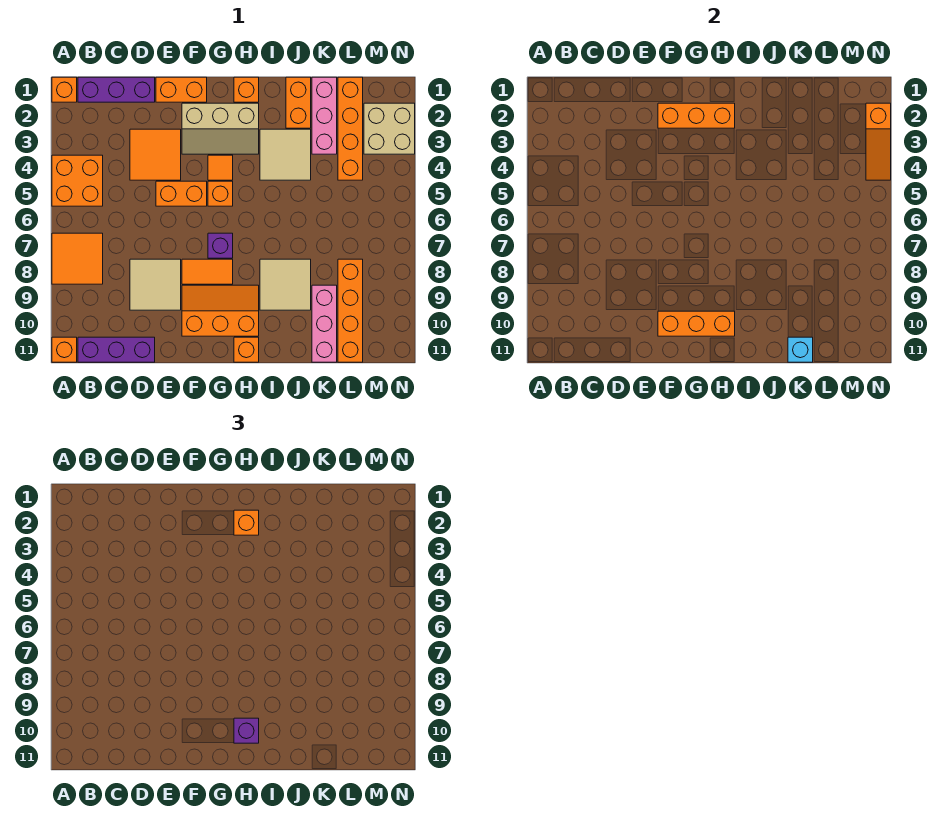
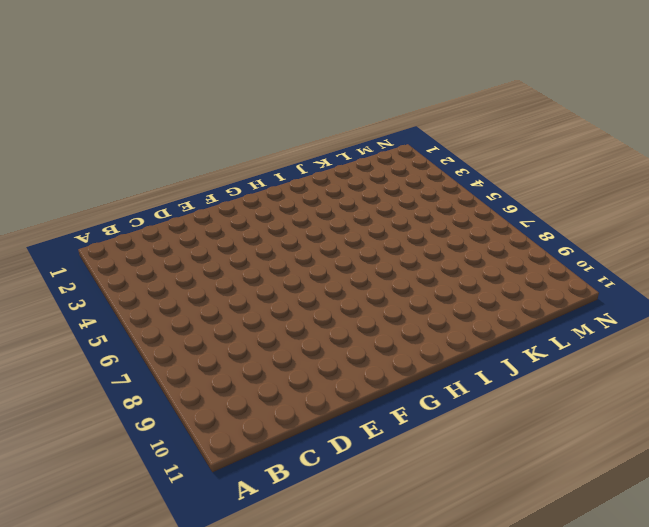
none -> orange 1x1 brick [52,77,77,102]
none -> orange 2x2 brick [52,155,103,206]
none -> orange 2x2 tile [52,233,103,284]
none -> orange 1x1 brick [52,337,77,362]

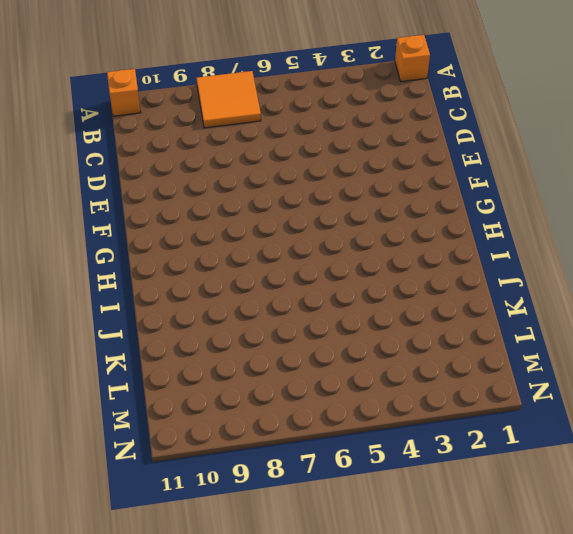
none -> orange 2x2 brick [52,155,103,206]
none -> purple 1x3 brick [78,77,155,102]
none -> purple 1x3 brick [78,337,155,362]
none -> orange 2x2 tile [130,129,181,180]

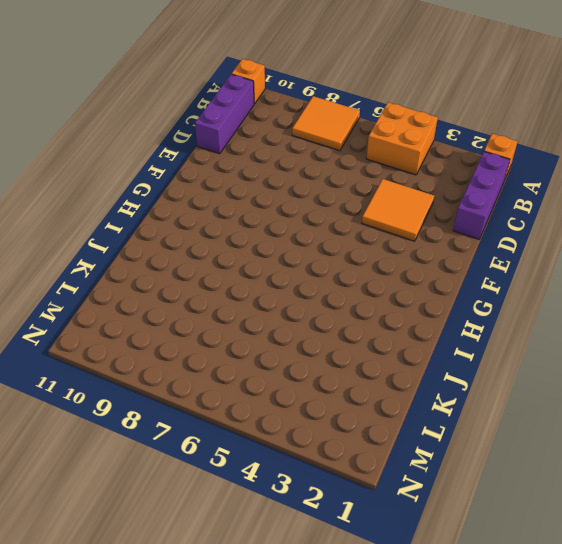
none -> tan 2x2 tile [130,259,181,310]
none -> orange 1x2 brick [156,77,207,102]
none -> orange 1x2 brick [156,181,207,206]
none -> tan 2x3 slope [182,103,259,154]

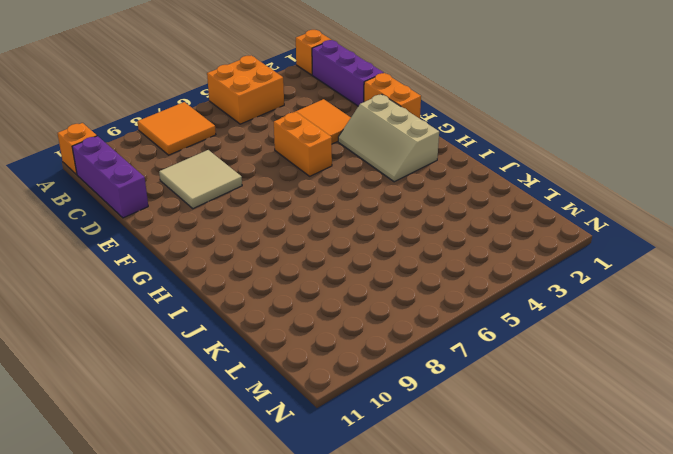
none -> orange 1x2 tile [182,259,233,284]
none -> orange 2x3 slope [182,285,259,336]
none -> orange 1x1 tile [208,155,233,180]
none -> orange 1x1 brick [208,181,233,206]

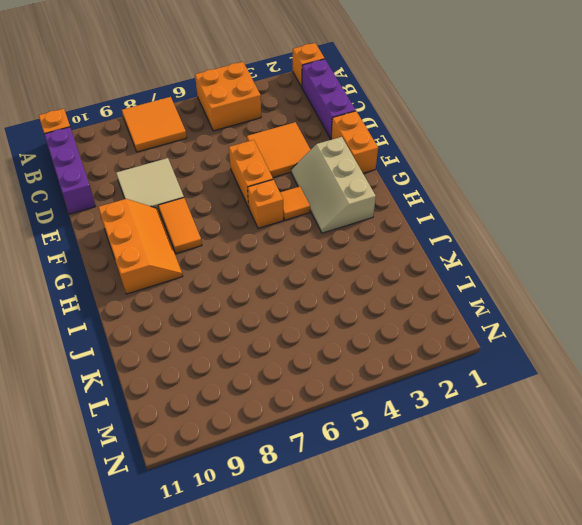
none -> purple 1x1 brick [208,233,233,258]
none -> orange 1x1 brick [234,77,259,102]
none -> orange 1x1 brick [234,337,259,362]
none -> tan 2x2 tile [260,129,311,180]

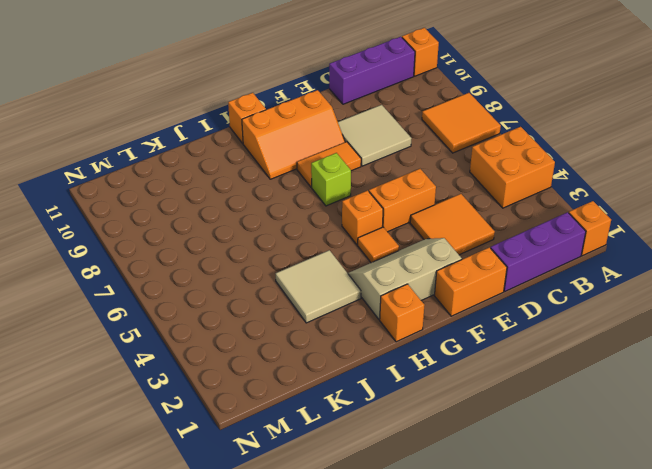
lime 1x1 brick [311,153,351,206] -> purple 1x1 brick [208,233,233,258]
none -> tan 2x2 tile [260,259,311,310]
none -> orange 1x2 brick [286,77,311,128]
none -> pink 1x3 brick [312,77,337,154]
none -> pink 1x3 brick [312,285,337,362]

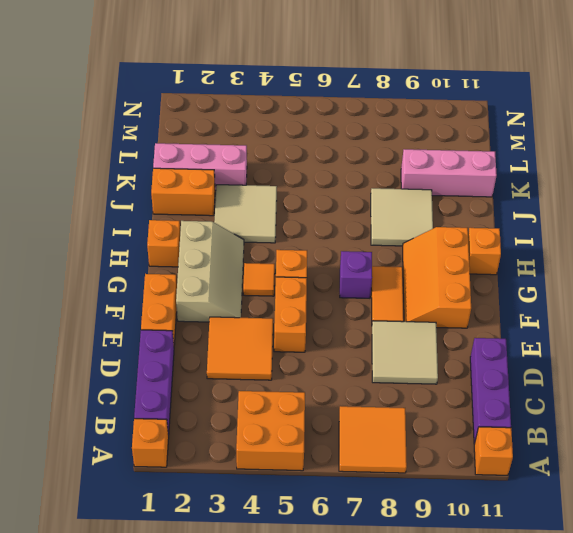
none -> orange 1x4 brick [338,77,363,180]
none -> orange 1x4 brick [338,259,363,362]
none -> tan 2x2 brick [364,103,415,154]
none -> orange 1x3 brick [658,103,735,128]

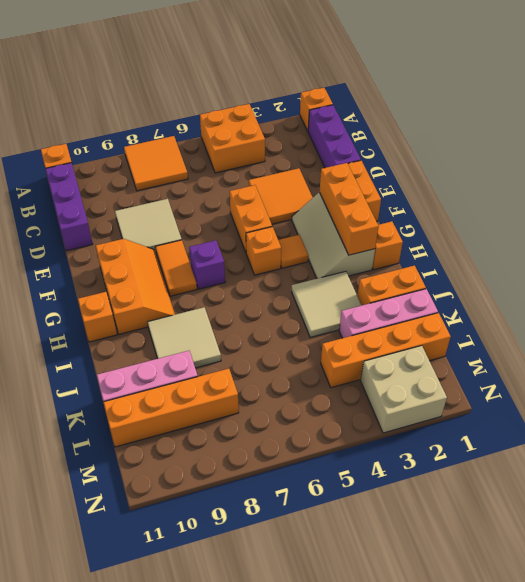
none -> orange 1x3 brick [658,311,735,336]
none -> cyan 1x1 brick [788,337,813,362]
none -> orange 1x3 slope [866,103,891,180]
none -> orange 1x1 brick [234,510,259,535]

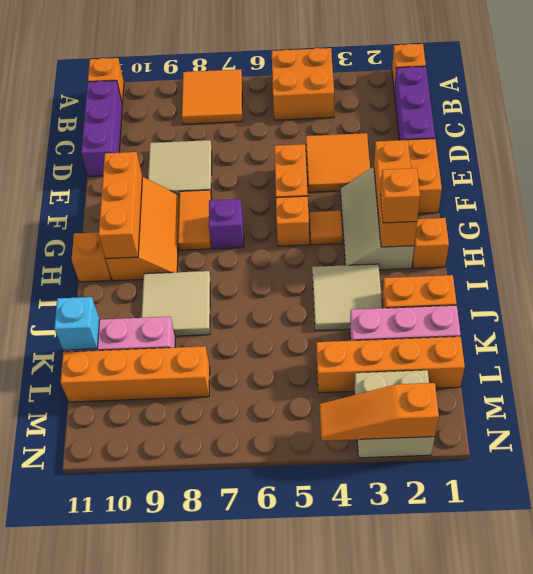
none -> purple 1x1 brick [234,718,259,743]

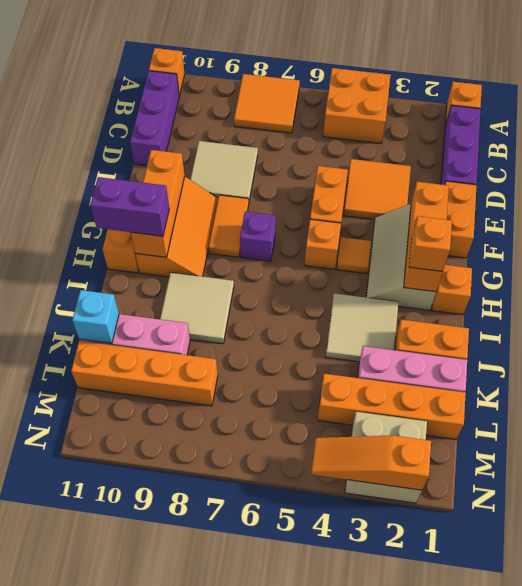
purple 1x2 brick [90,177,169,236] -> purple 1x1 brick [234,718,259,743]

